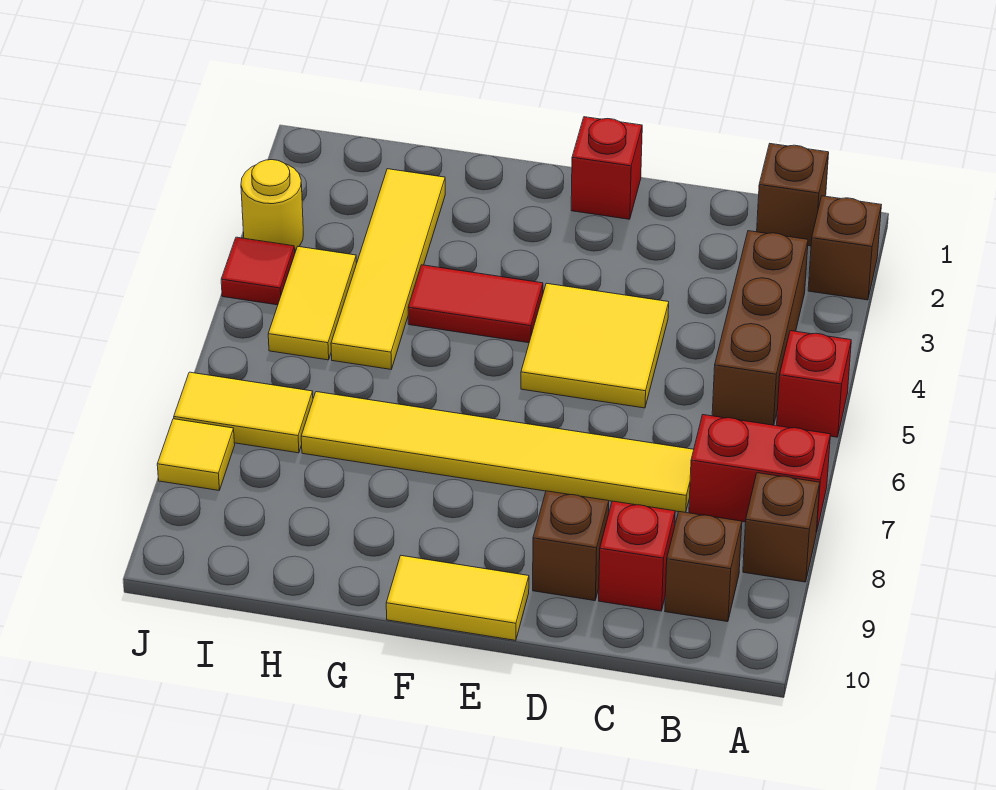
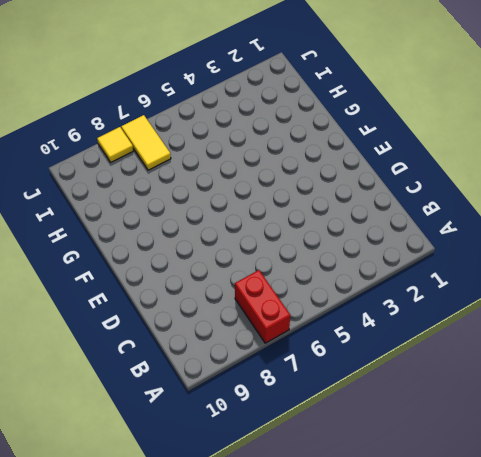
none -> brown 1x1 brick [808,196,881,300]
none -> red 1x1 brick [777,331,851,437]
none -> brown 1x1 brick [743,473,820,582]

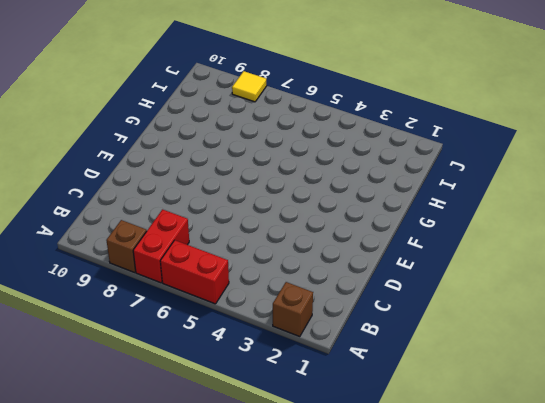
red 1x2 brick [160,240,229,304] -> red 1x1 brick [777,331,851,437]
none -> brown 1x1 brick [757,144,829,246]
none -> brown 1x3 brick [712,231,808,425]
none -> brown 1x1 brick [665,511,742,622]

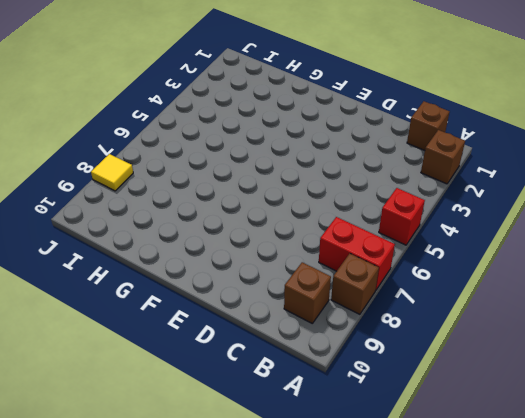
none -> brown 1x3 brick [712,231,808,425]
none -> yellow 1x6 tile [301,392,694,512]
none -> red 1x1 brick [599,501,675,611]

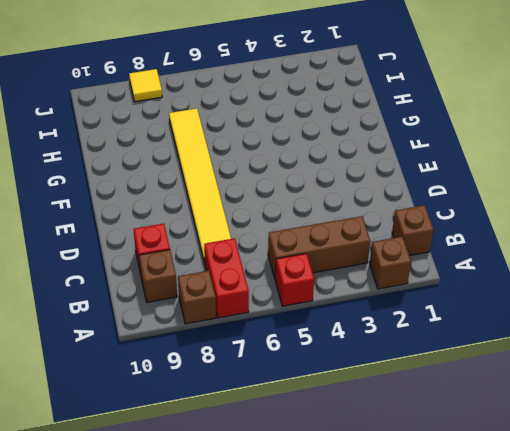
none -> yellow 2x2 tile [521,283,669,408]
none -> brown 1x1 brick [533,491,609,601]
none -> red 1x1 brick [571,117,642,219]

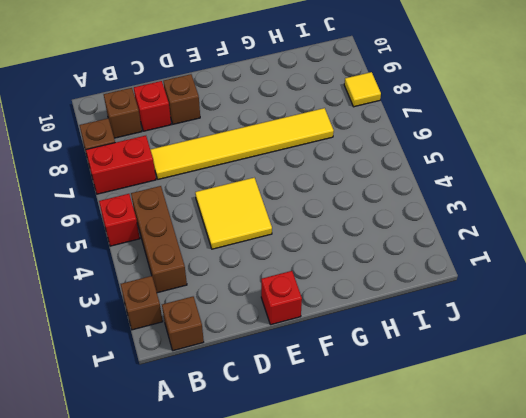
none -> yellow 1x2 tile [386,556,529,640]
none -> red 1x2 tile [408,265,543,343]
none -> yellow 1x4 tile [331,169,445,369]

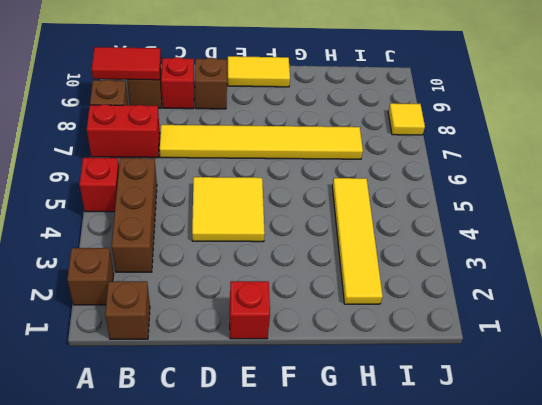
red 1x2 tile [92,47,161,80] -> red 1x2 tile moved to [408,265,543,343]
none -> yellow 1x2 tile [268,247,357,360]
none -> yellow 1x2 tile [174,372,313,453]
none -> yellow 1x1 round brick [241,160,303,250]

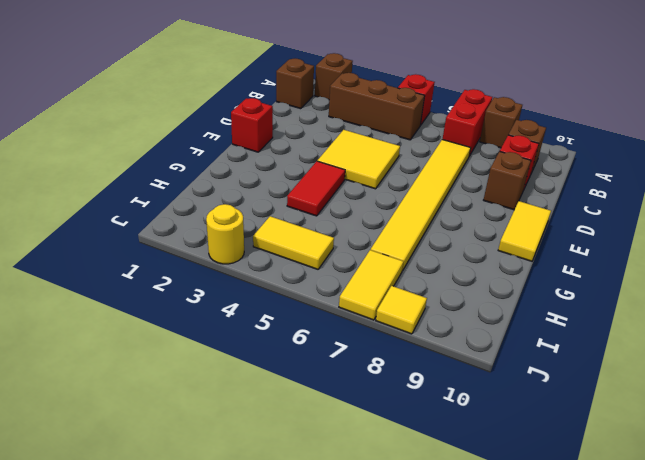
none -> yellow 1x4 tile [331,169,445,369]
none -> red 1x1 tile [221,237,295,305]

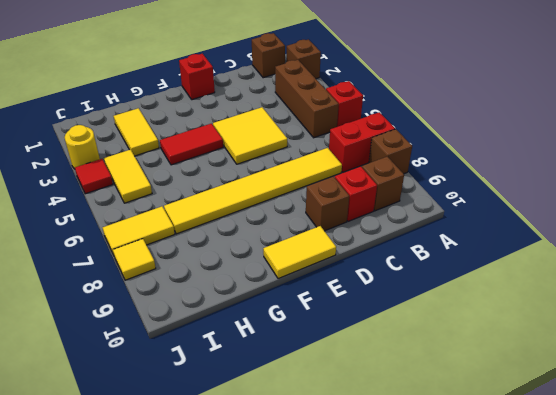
yellow 1x2 tile [114,108,159,156] -> yellow 1x4 tile [331,169,445,369]

